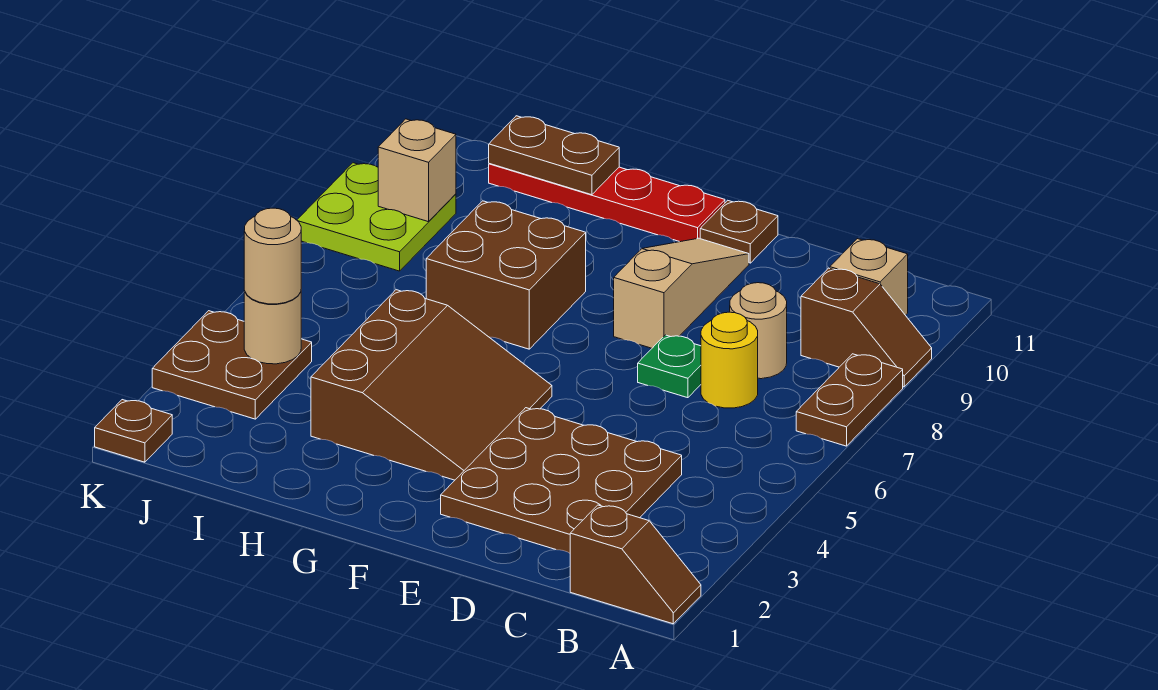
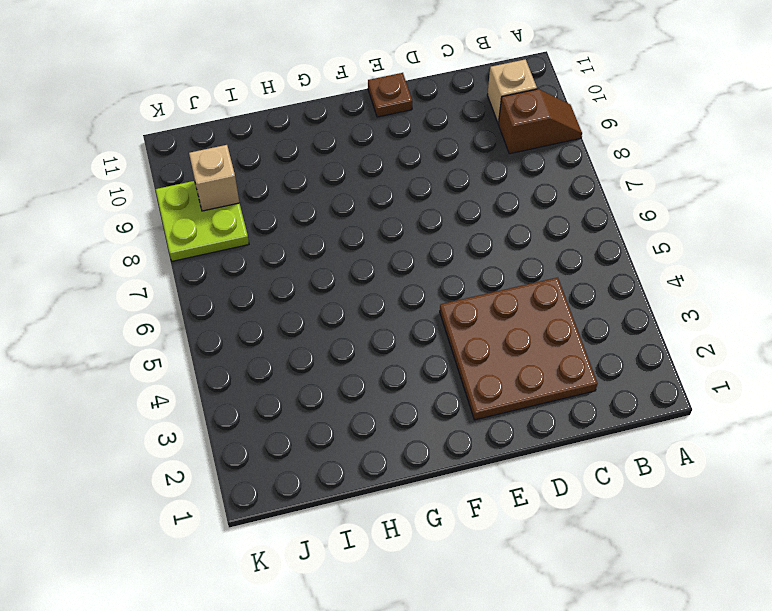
none -> brown 1x2 slope [570,505,701,624]
none -> brown 1x2 plate [796,354,903,446]
none -> yellow 1x1 round brick [701,312,758,408]

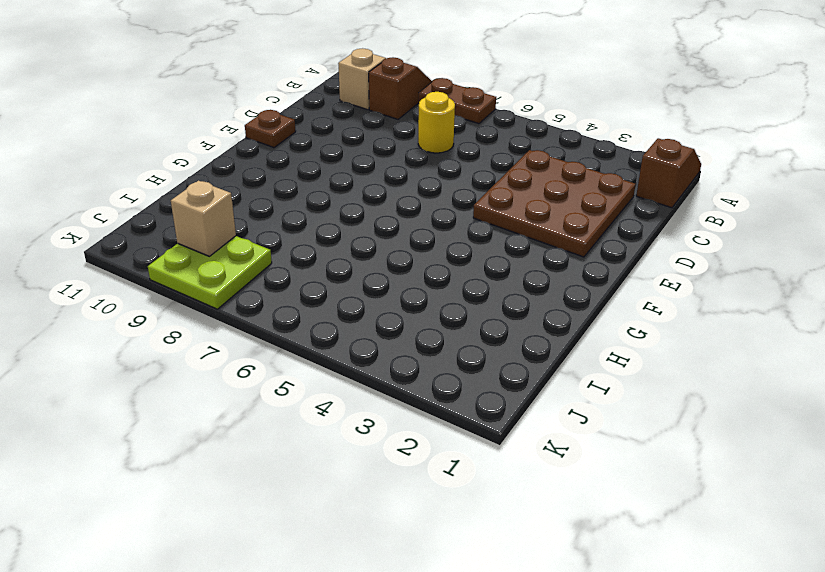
none -> tan 1x1 round brick [730,283,787,379]
none -> green 1x1 plate [638,335,701,398]
none -> tan 1x3 slope [614,238,749,348]

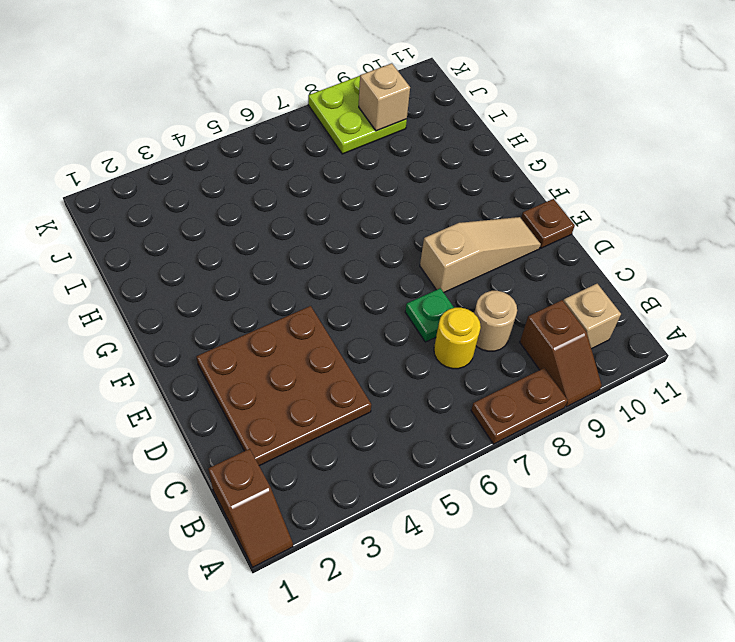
none -> brown 3x3 slope [311,290,552,480]
none -> red 1x4 plate [489,164,725,242]
none -> brown 2x2 brick [426,201,586,349]

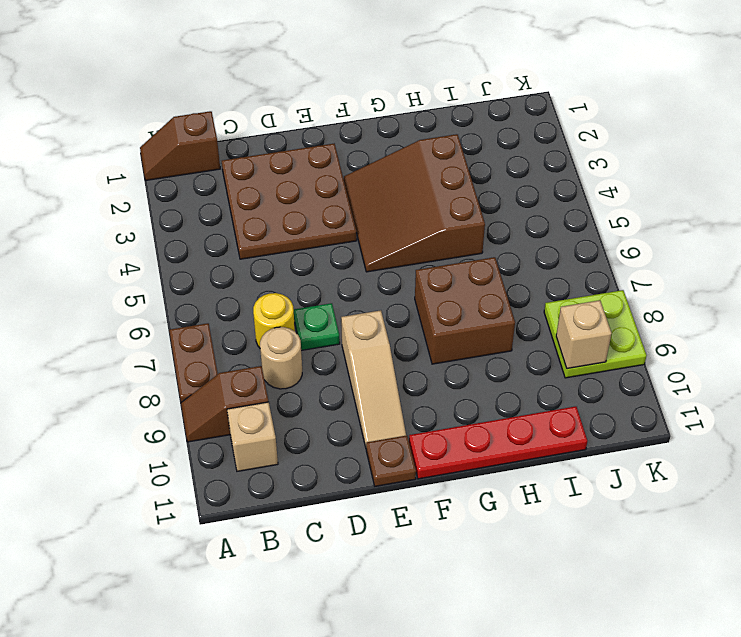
none -> brown 2x2 plate [152,311,312,419]
none -> brown 1x1 plate [95,400,172,462]
none -> brown 1x2 plate [489,116,619,195]

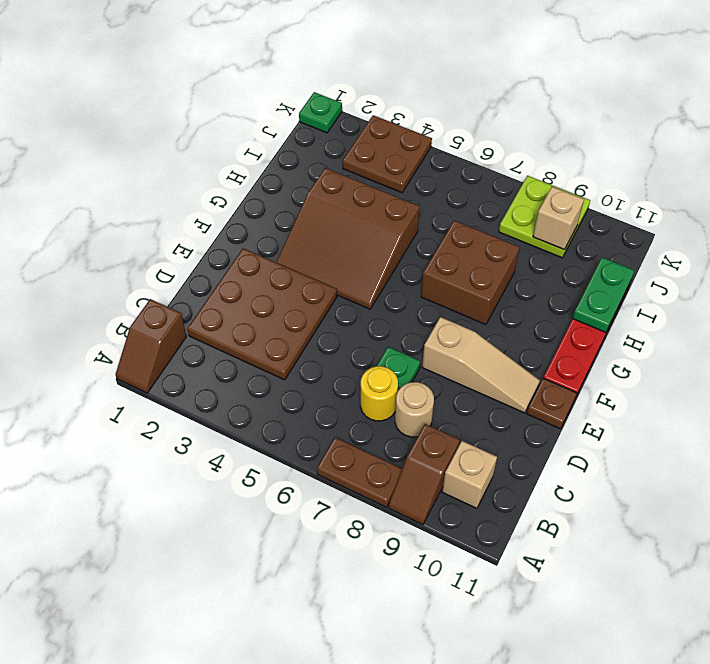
green 1x2 plate [573,257,634,332] -> brown 1x2 plate [489,116,619,195]
green 1x1 plate [299,92,342,133] -> brown 1x1 plate [95,400,172,462]
none -> tan 1x1 round brick [244,291,301,364]
none -> tan 1x1 round brick [244,208,301,304]

